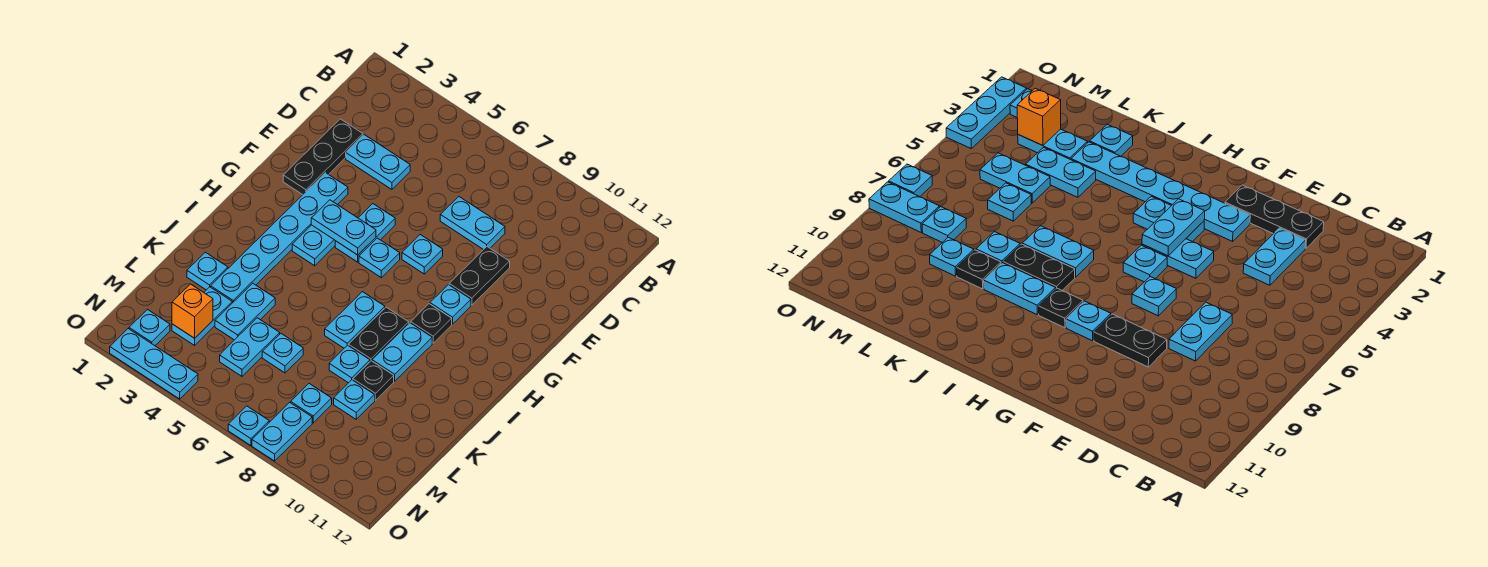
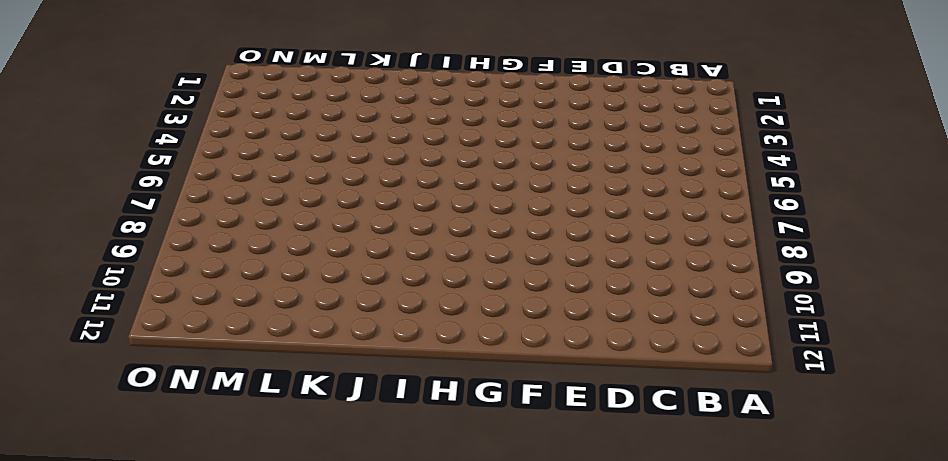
none -> black 1x3 plate [283,119,363,195]
none -> cyan 1x2 plate [346,135,410,189]
none -> cyan 1x2 plate [440,197,505,250]

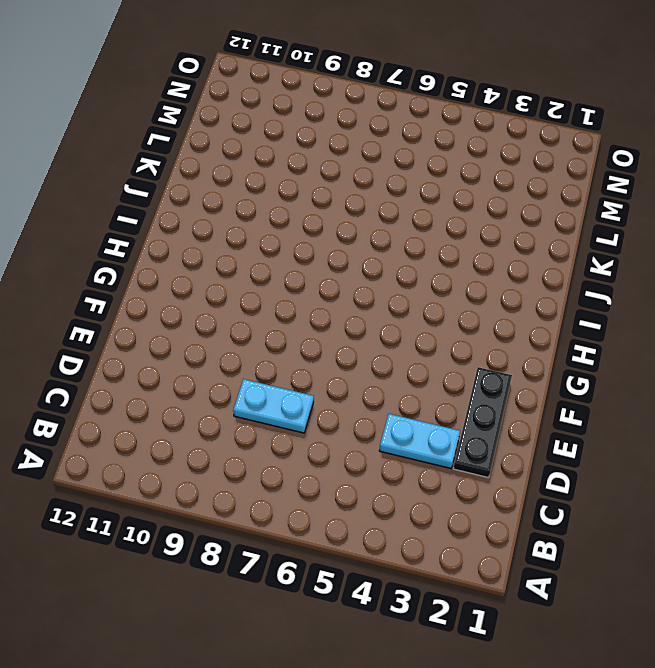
none -> black 1x2 plate [449,247,510,305]
none -> cyan 1x6 plate [211,173,348,303]
none -> cyan 1x2 plate [335,204,395,262]

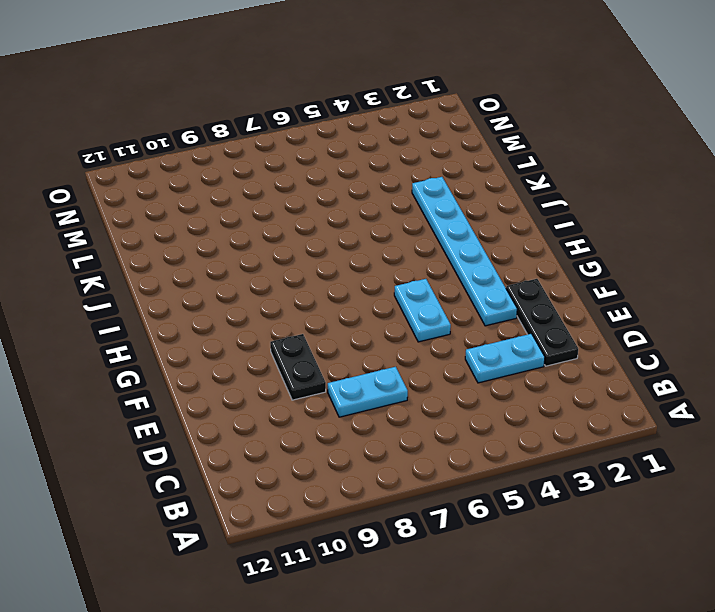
none -> cyan 1x1 plate [402,235,443,274]
none -> cyan 1x2 plate [292,225,335,266]
none -> cyan 1x1 plate [359,238,400,278]

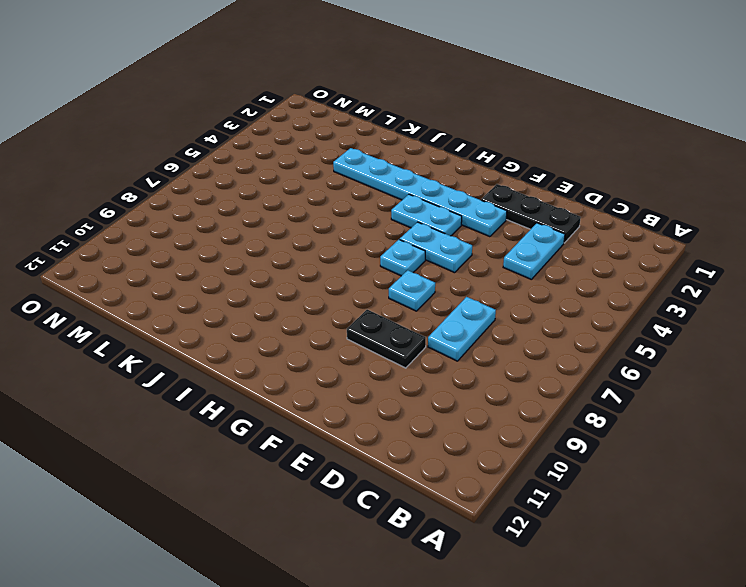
none -> cyan 1x1 plate [430,285,471,324]
none -> black 1x1 plate [411,304,452,343]
none -> cyan 1x2 plate [325,292,385,348]

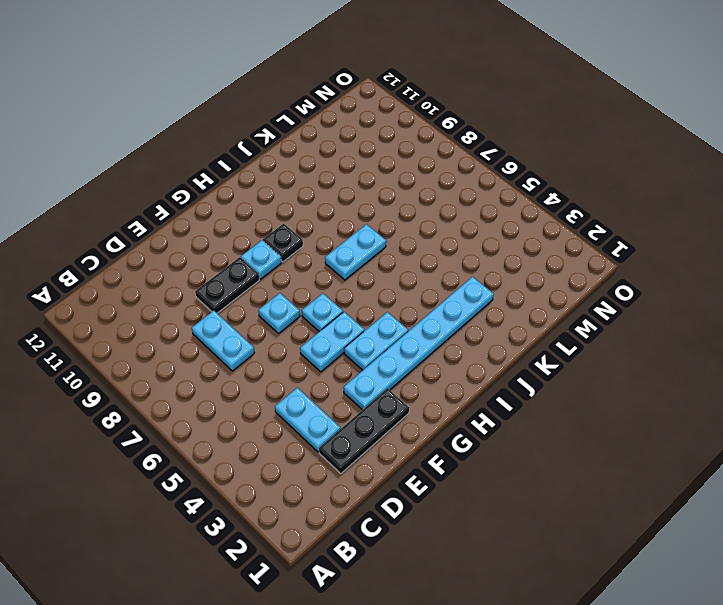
none -> black 1x2 plate [348,307,409,361]
none -> cyan 1x2 plate [372,323,432,381]
none -> cyan 1x1 plate [187,252,228,290]

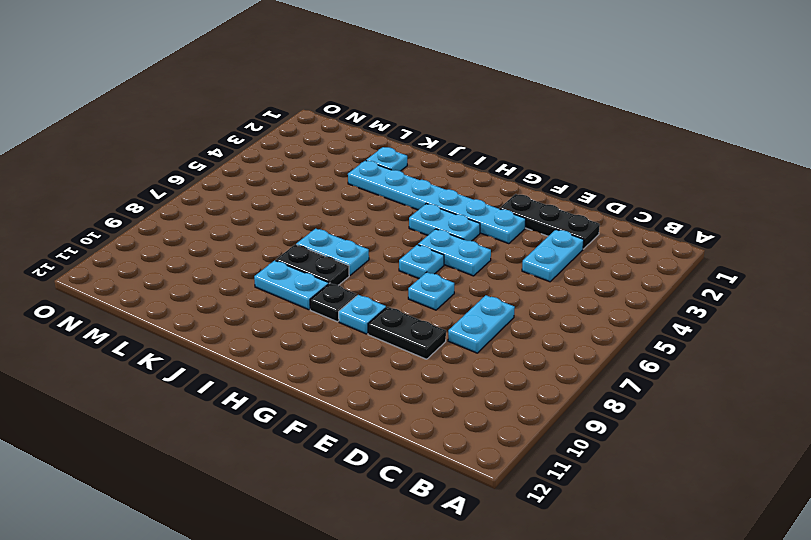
none -> cyan 1x2 plate [215,283,275,340]
none -> cyan 1x1 plate [329,345,370,383]
none -> black 1x1 plate [353,361,394,400]

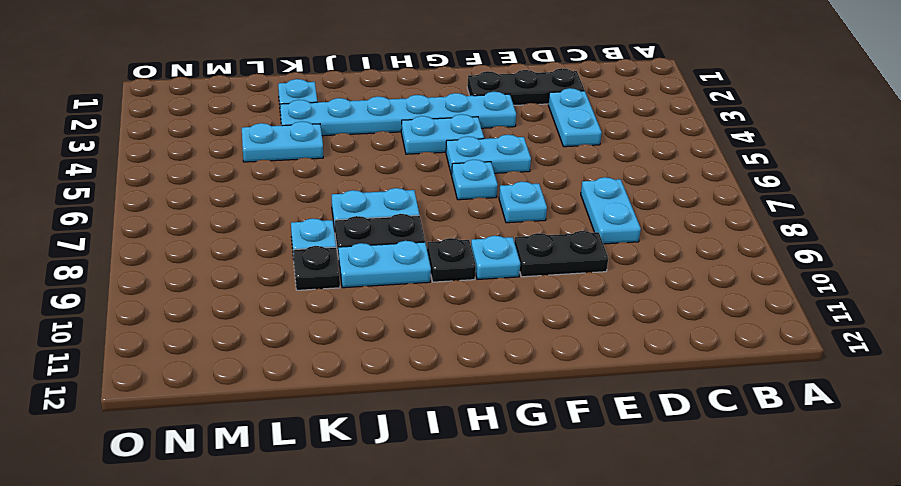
none -> cyan 1x2 plate [172,287,232,345]
none -> cyan 1x2 plate [220,318,280,376]
none -> cyan 1x1 plate [262,334,303,373]

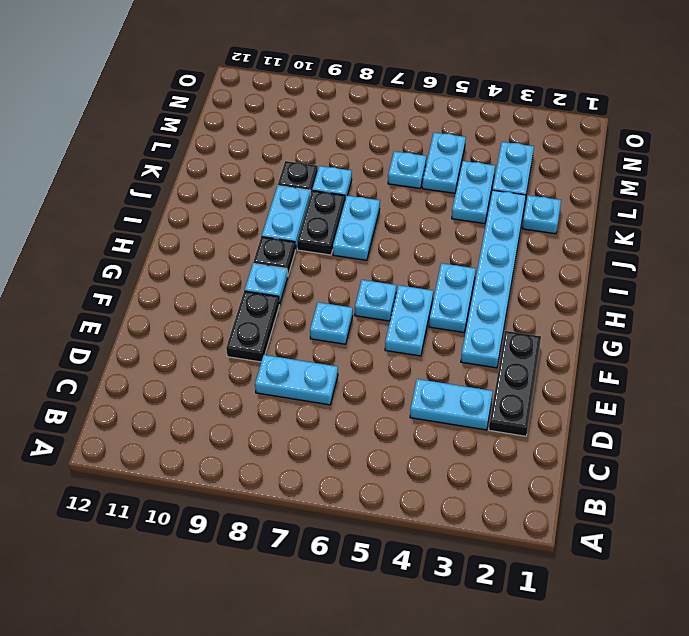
none -> cyan 1x1 plate [334,380,375,419]
none -> cyan 1x1 plate [291,384,332,423]
none -> cyan 1x1 plate [129,310,170,346]

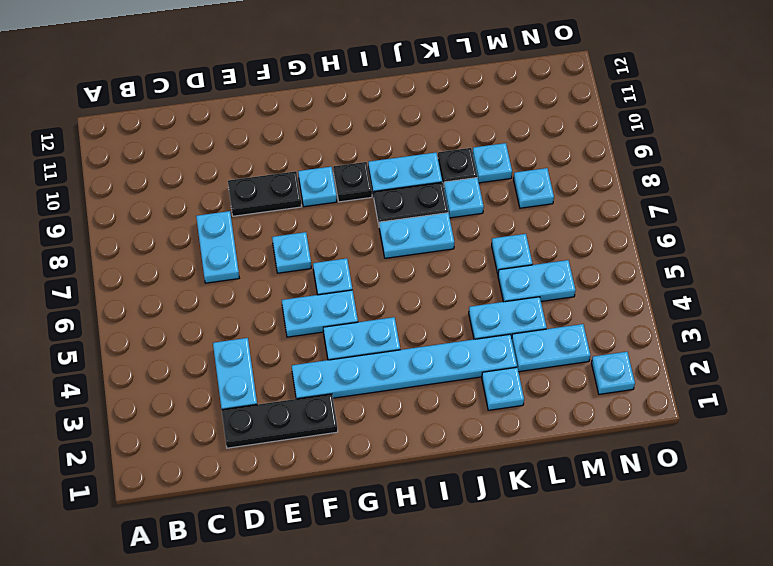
none -> cyan 1x2 plate [252,402,312,461]
none -> cyan 1x3 plate [110,329,198,399]
none -> cyan 1x1 plate [228,406,269,446]

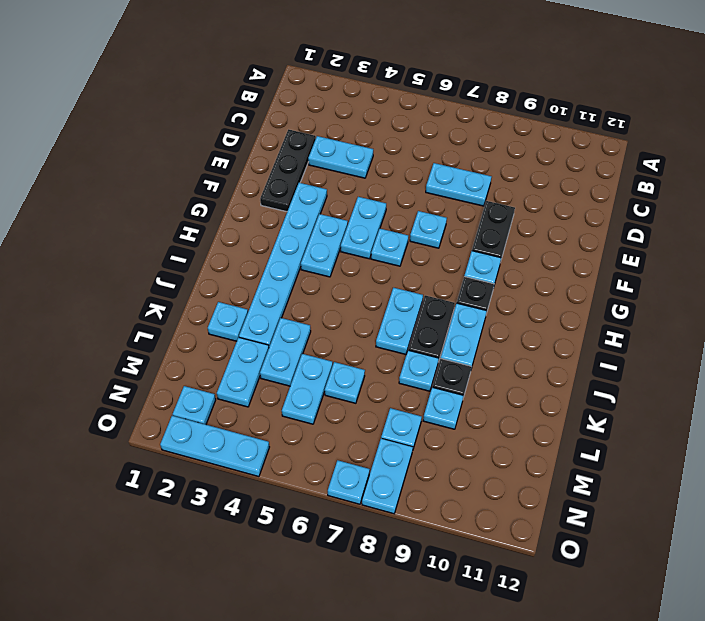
none -> cyan 1x2 plate [311,200,376,255]
none -> orange 1x1 brick [172,284,213,338]

